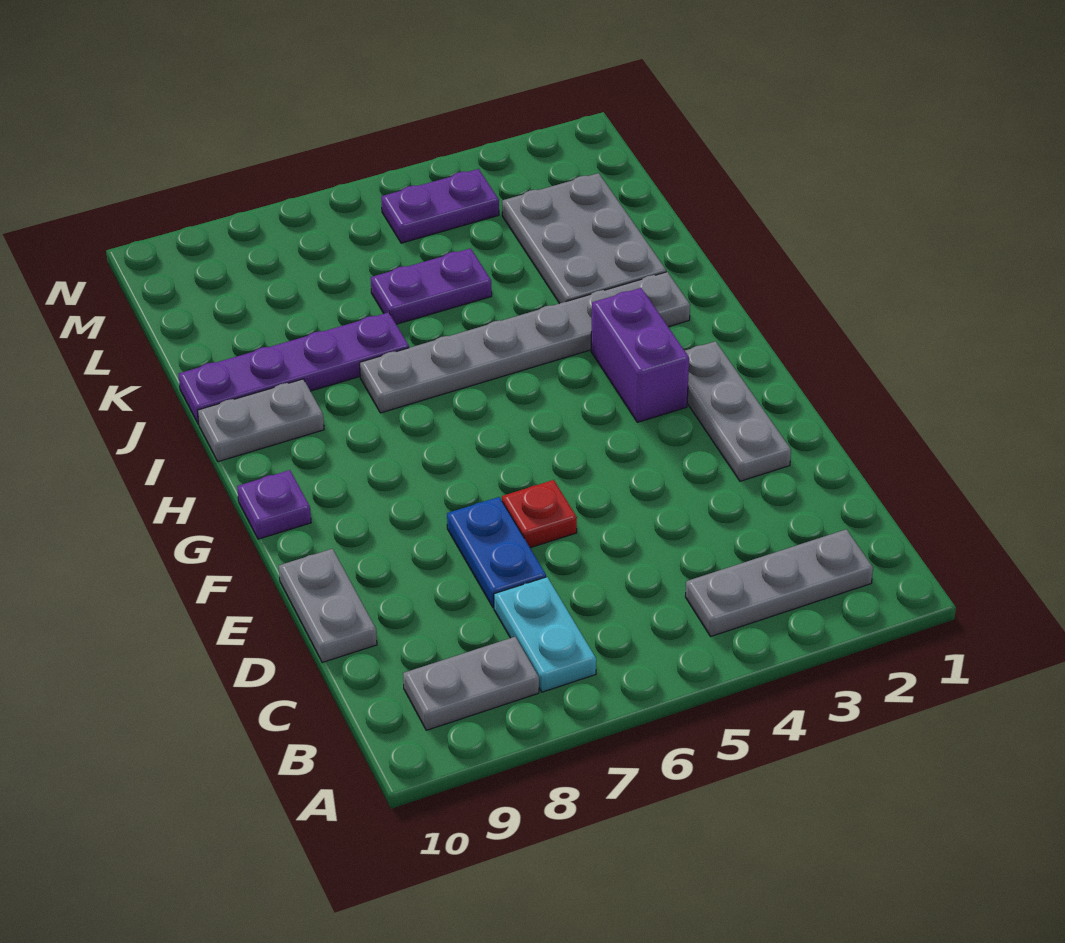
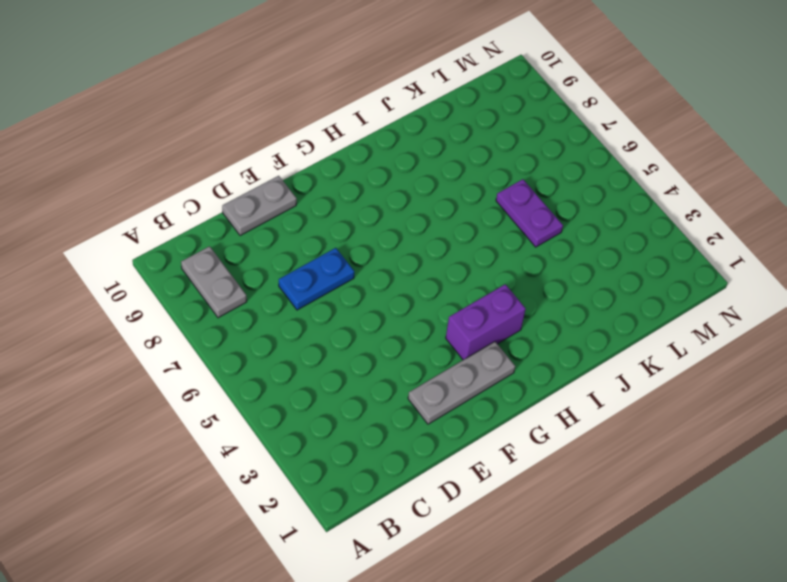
none -> grey 1x3 plate [685,529,873,636]
none -> cyan 1x2 plate [494,577,596,692]
none -> red 1x1 plate [502,480,577,548]

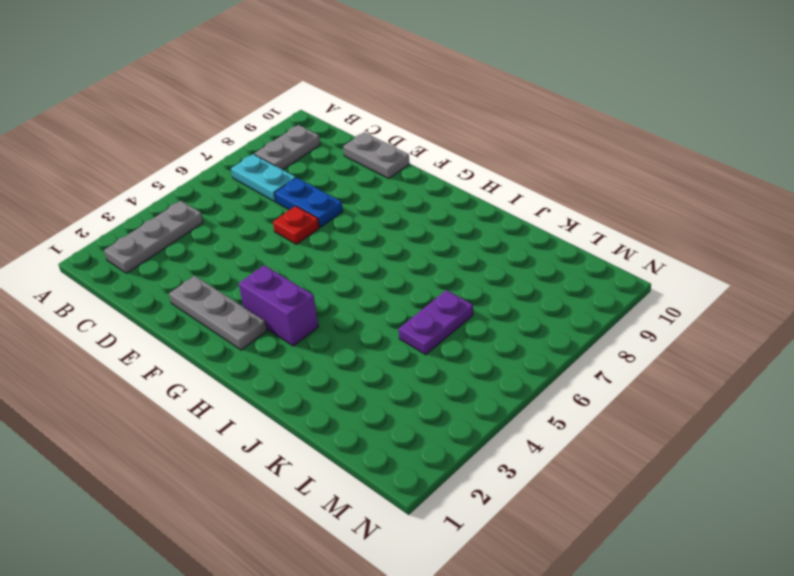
none -> purple 1x1 plate [237,470,311,539]
none -> grey 1x6 plate [360,272,690,413]
none -> grey 1x2 plate [198,379,324,462]

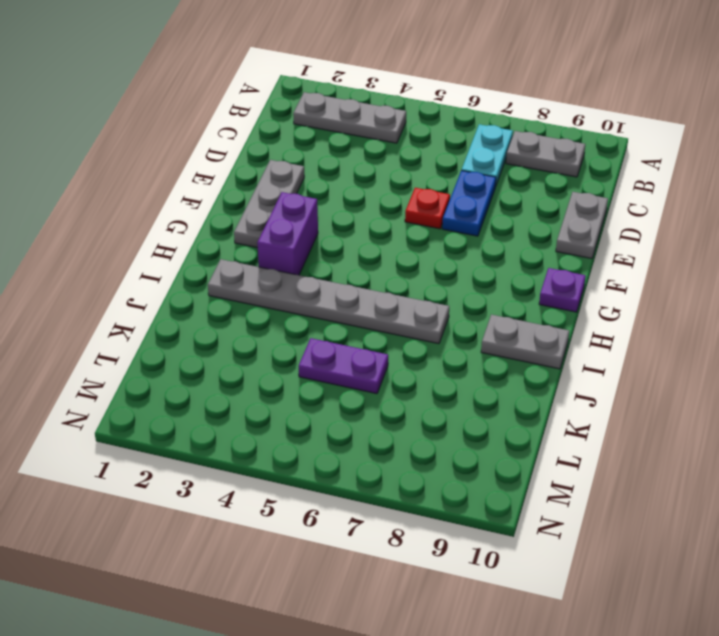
none -> grey 2x3 plate [502,173,666,303]
none -> purple 1x4 plate [178,312,409,424]
none -> purple 1x2 plate [381,169,499,243]

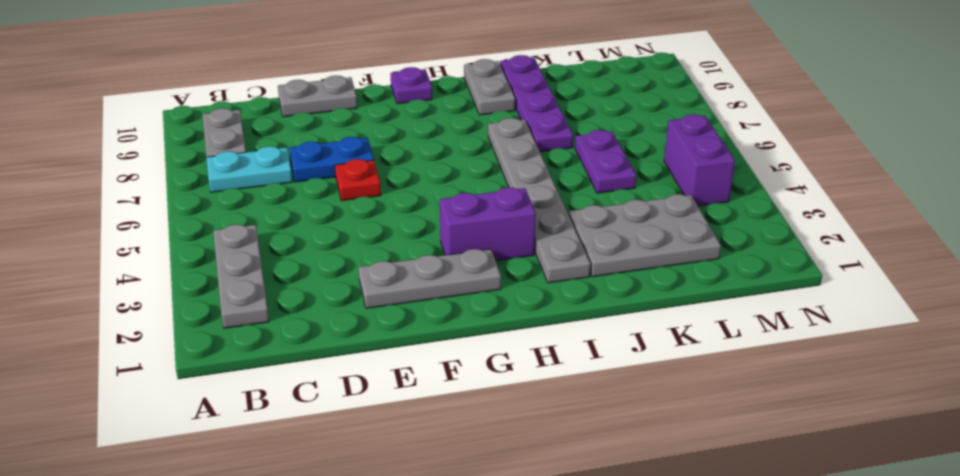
purple 1x2 brick [664,114,735,206] -> purple 1x2 plate [381,169,499,243]

